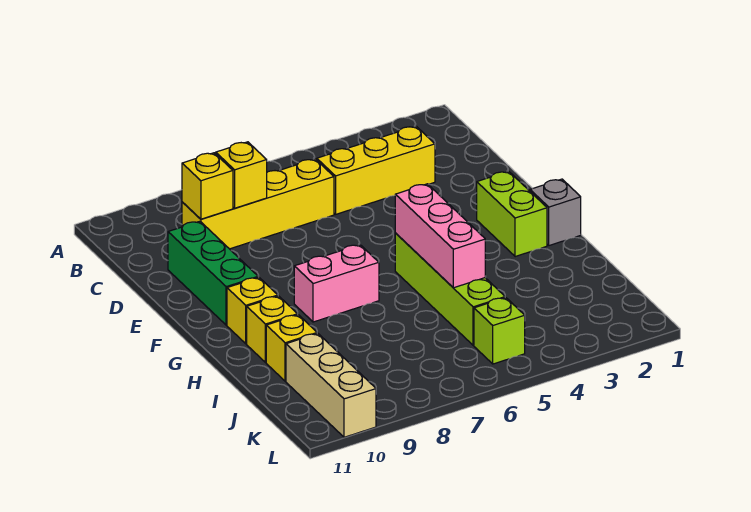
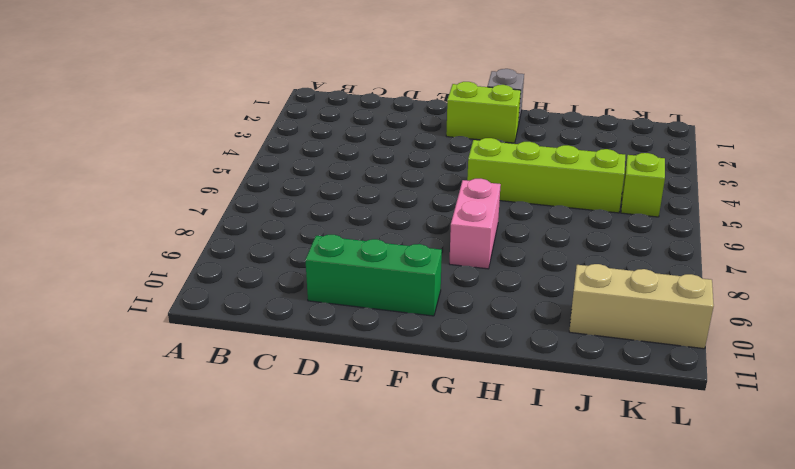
none -> yellow 1x3 brick [317,126,435,214]
none -> yellow 1x4 brick [182,159,334,249]
none -> yellow 1x1 brick [227,277,278,344]

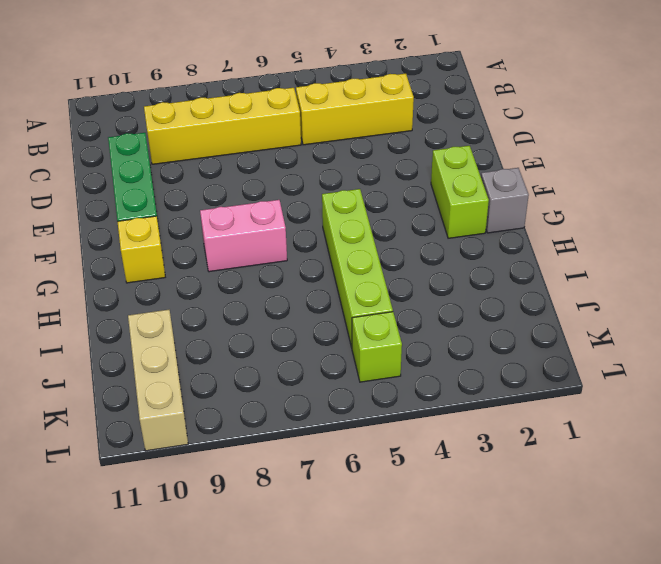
none -> yellow 1x1 brick [247,296,297,363]
none -> yellow 1x1 brick [266,315,317,381]
none -> yellow 1x1 brick [216,142,267,208]

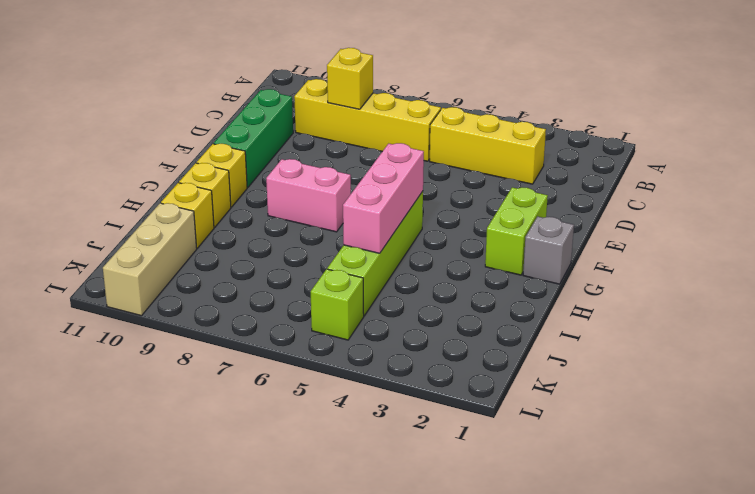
none -> yellow 1x1 brick [182,153,233,219]

